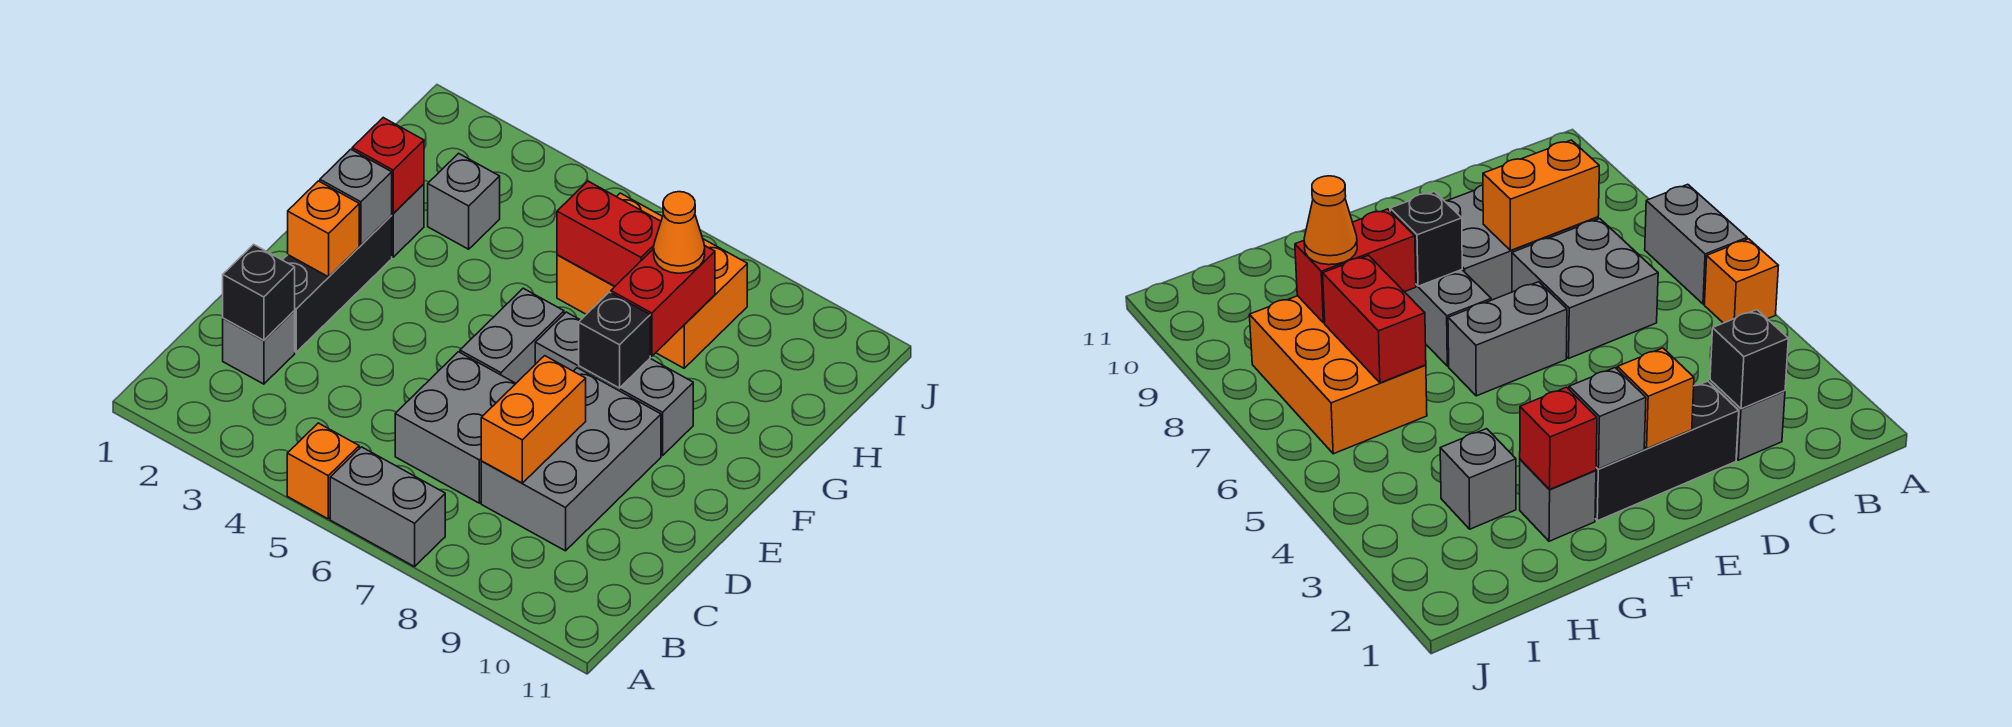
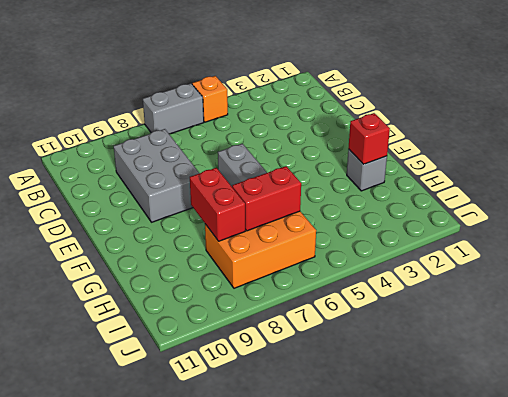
none -> grey 1x1 brick [223,311,295,384]
none -> grey 2x2 brick [395,352,516,503]
none -> black 1x3 brick [283,216,392,352]

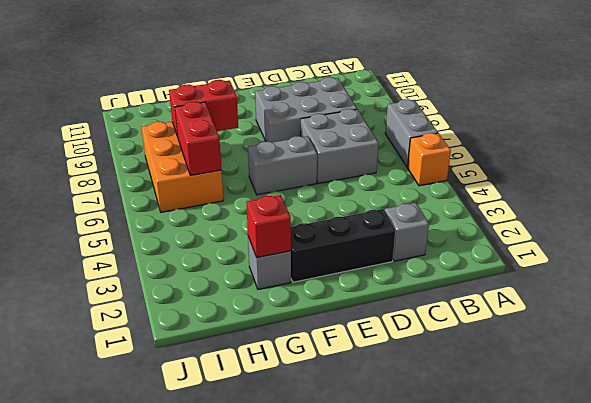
none -> grey 1x3 brick [535,312,693,456]
none -> grey 1x1 brick [428,153,500,249]
none -> black 1x1 brick [223,244,295,340]

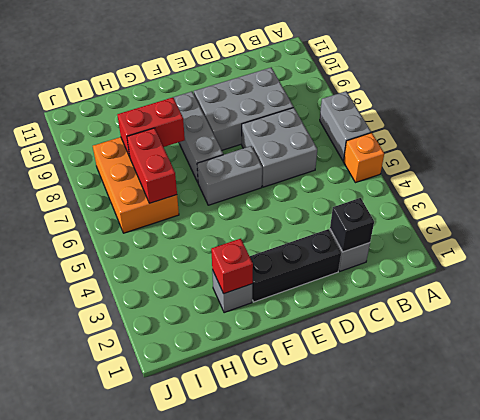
none -> grey 1x1 brick [428,153,500,249]
none -> orange 1x2 brick [481,356,586,483]
none -> orange 1x1 brick [288,181,359,277]

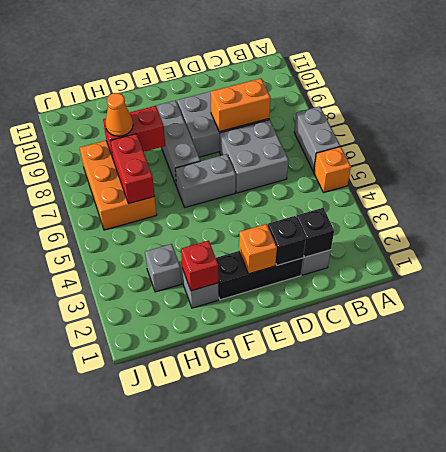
black 1x1 brick [268,216,306,265] -> black 1x1 brick moved to [579,292,650,388]
none -> grey 1x1 brick [320,149,392,245]

